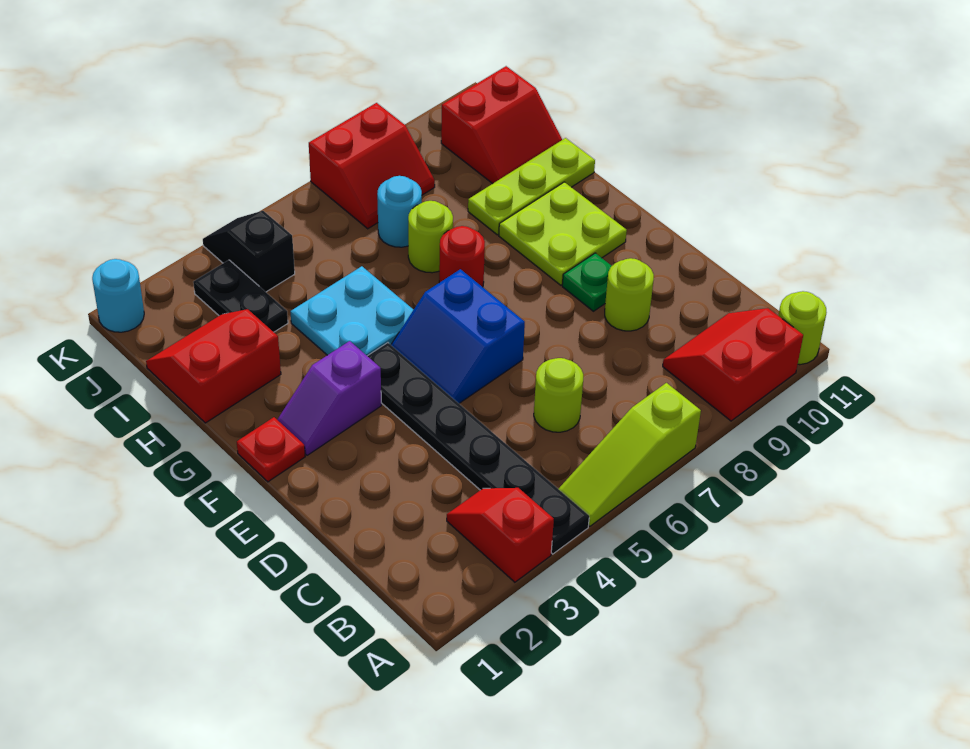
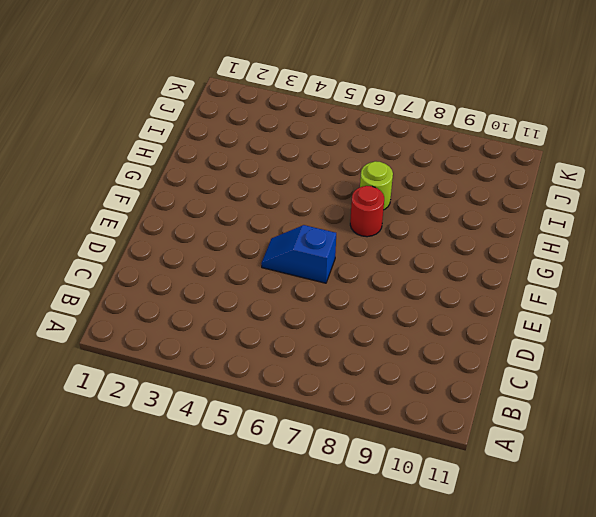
blue 1x2 slope [261,225,336,283] -> blue 2x2 slope [391,269,525,403]
none -> red 1x2 slope [447,488,554,582]
none -> black 1x6 plate [368,343,589,554]
none -> lime 1x3 slope [559,383,701,526]

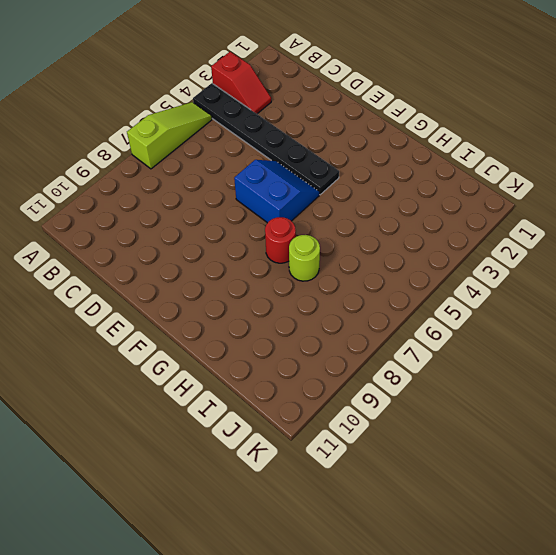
none -> red 2x2 slope [663,308,803,421]
none -> lime 1x1 round brick [778,291,827,365]
none -> lime 1x1 round brick [534,358,583,432]

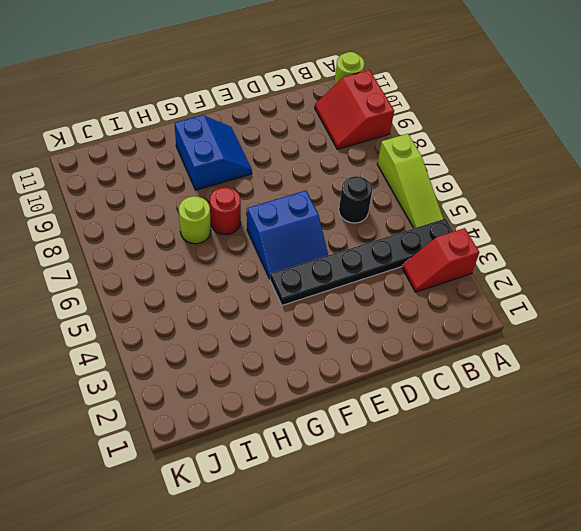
black 1x1 round brick [339,176,372,223] -> lime 1x1 round brick [534,358,583,432]
blue 2x2 slope [174,115,252,190] -> lime 2x2 plate [499,182,627,285]
none -> lime 1x1 round brick [605,258,654,331]
none -> green 1x1 plate [562,253,611,311]
none -> red 1x1 plate [237,417,305,482]

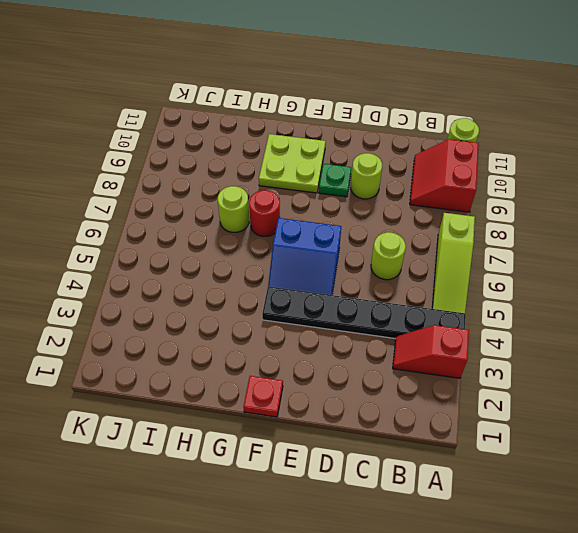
none -> purple 1x2 slope [277,341,381,455]
none -> cyan 2x2 plate [290,266,413,356]
none -> red 2x2 slope [146,309,281,423]

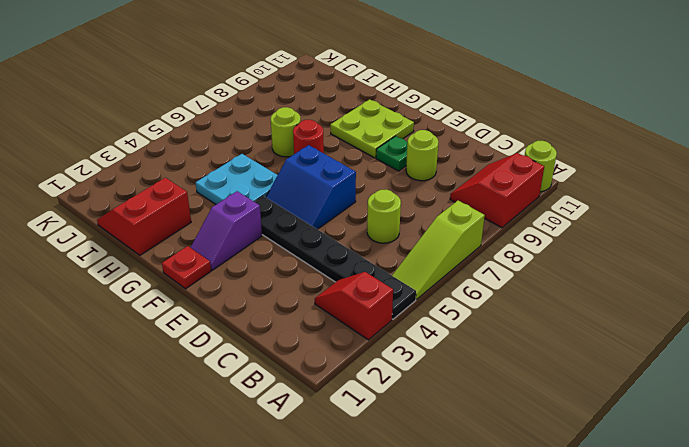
none -> lime 1x3 plate [468,138,595,235]
none -> black 1x2 plate [193,260,288,332]
none -> cyan 1x1 round brick [377,176,422,247]

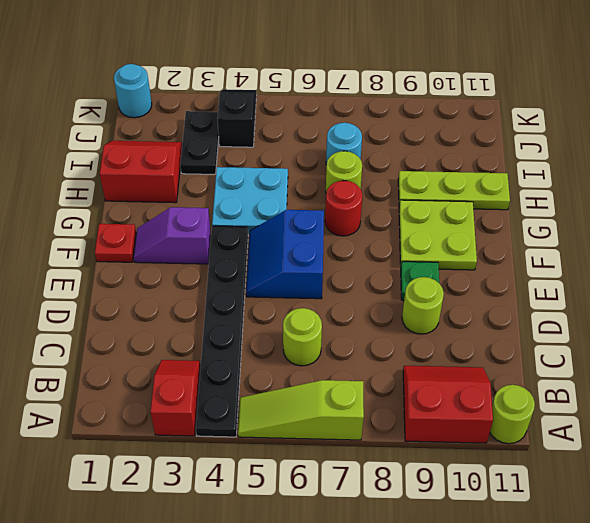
none -> red 2x2 slope [441,66,562,184]
none -> red 2x2 slope [309,103,435,229]

